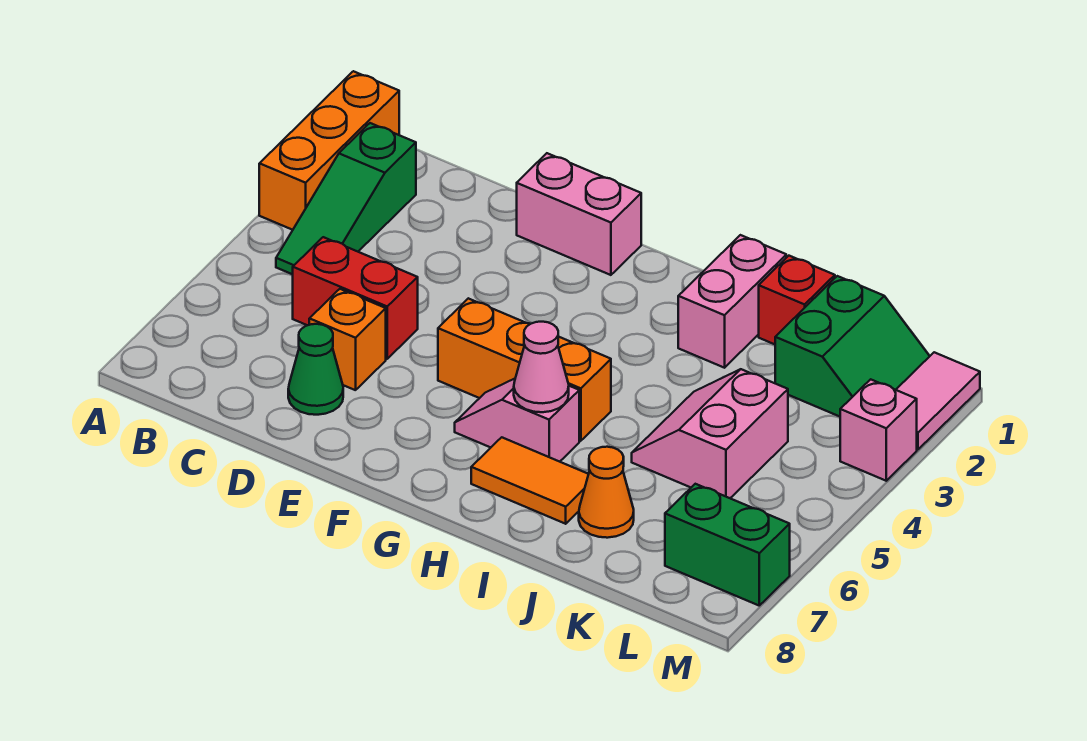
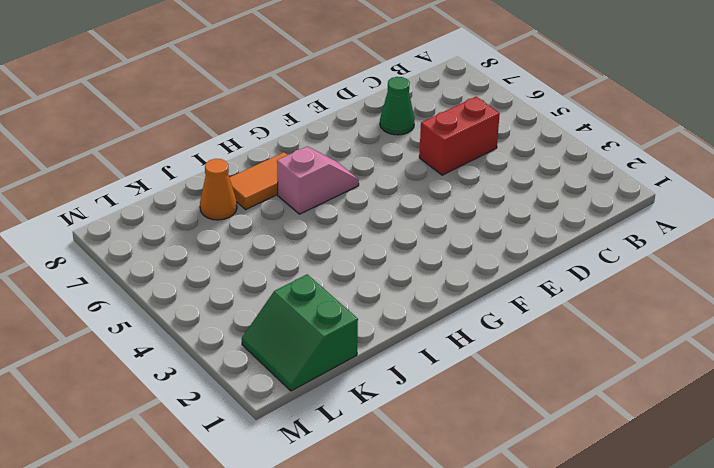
none -> orange 1x3 brick [259,71,399,230]
none -> green 1x3 slope [276,123,416,274]
none -> orange 1x1 brick [309,289,386,390]

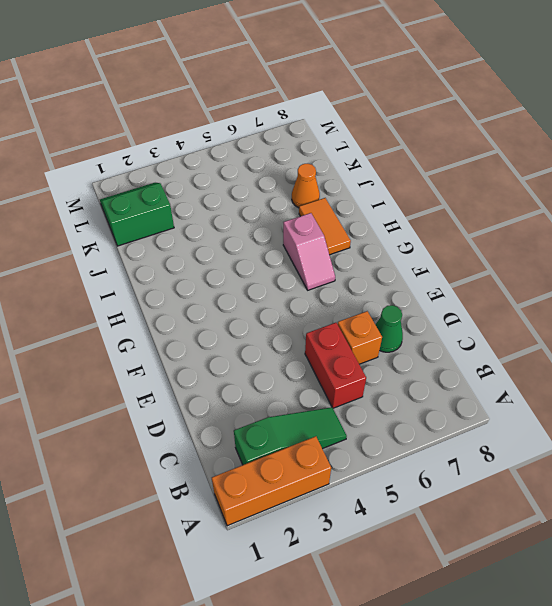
none -> pink 1x2 brick [517,153,641,275]
none -> orange 1x3 brick [438,298,611,441]
none -> pink 1x2 brick [678,235,786,368]

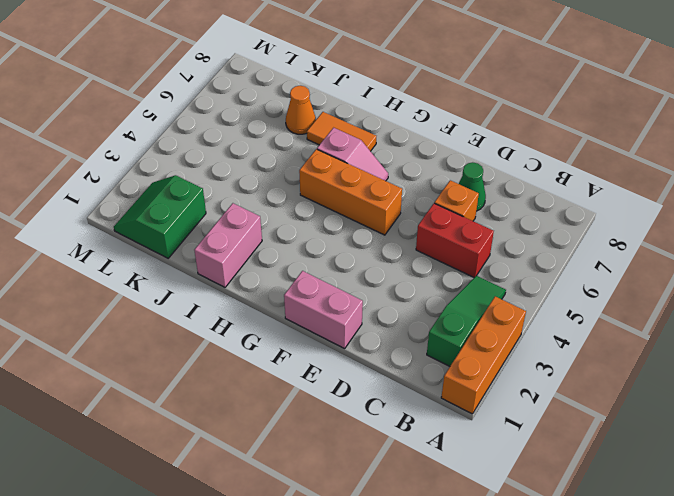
none -> red 1x1 brick [759,256,835,344]
none -> pink 2x2 slope [632,369,788,498]
none -> green 1x2 brick [665,484,790,605]

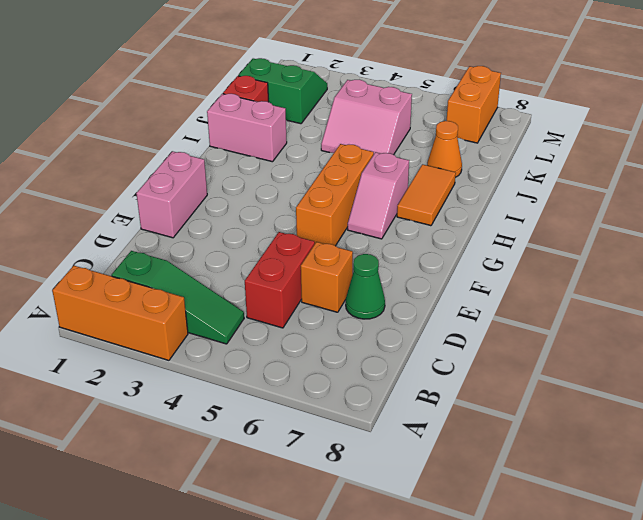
orange 1x2 brick [447,66,501,143] -> green 1x2 brick [665,484,790,605]
none -> pink 1x2 tile [896,352,980,450]
none -> pink 1x1 brick [840,379,917,481]
none -> pink 1x1 cone [514,322,569,412]

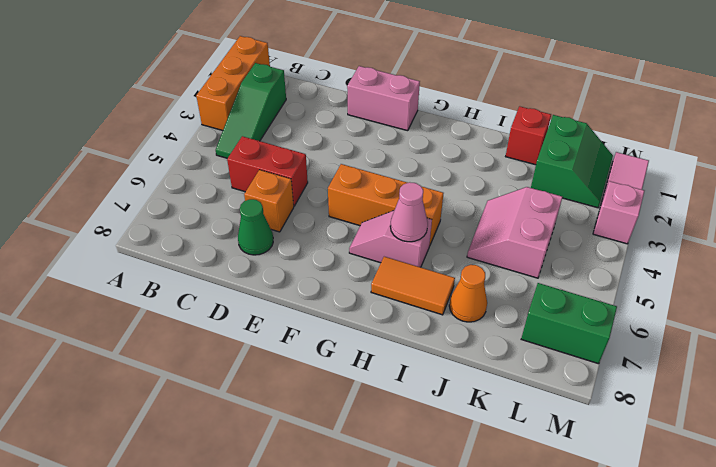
none -> pink 1x2 brick [678,235,786,368]

